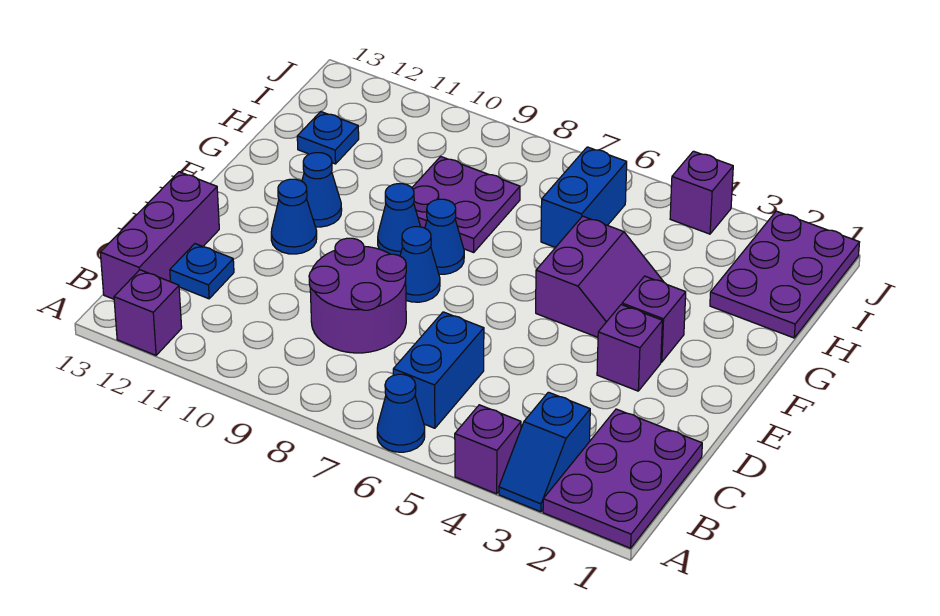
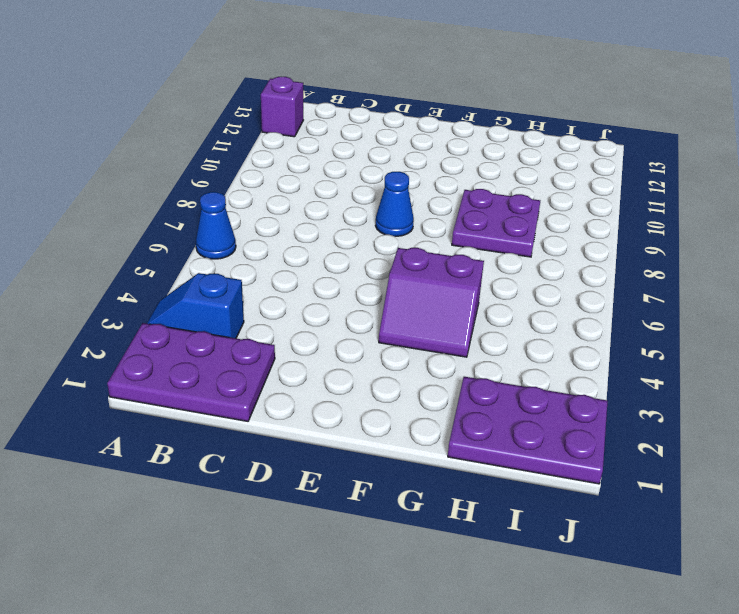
none -> purple 1x1 brick [455,405,521,494]
none -> blue 1x2 brick [393,312,484,428]
none -> purple 1x3 brick [100,172,219,299]

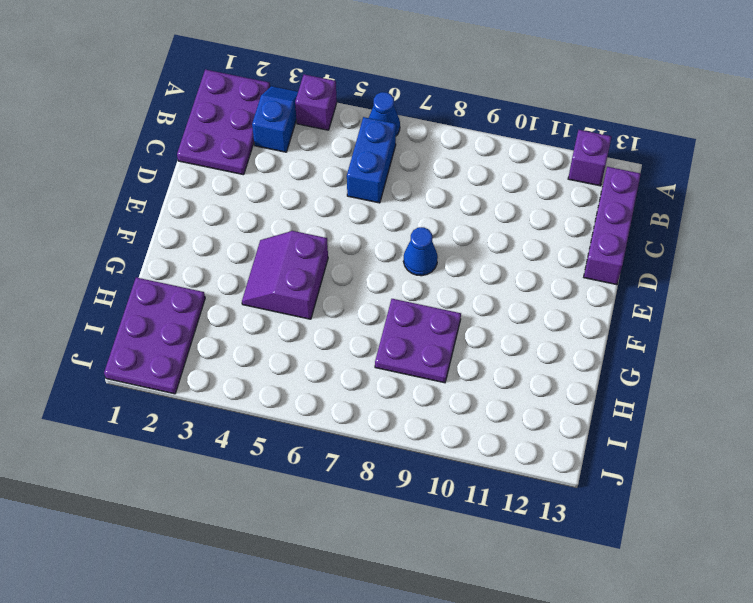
none -> purple 2x2 round brick [309,238,406,353]
none -> blue 1x1 plate [170,244,234,299]
none -> purple 1x1 brick [597,305,662,391]

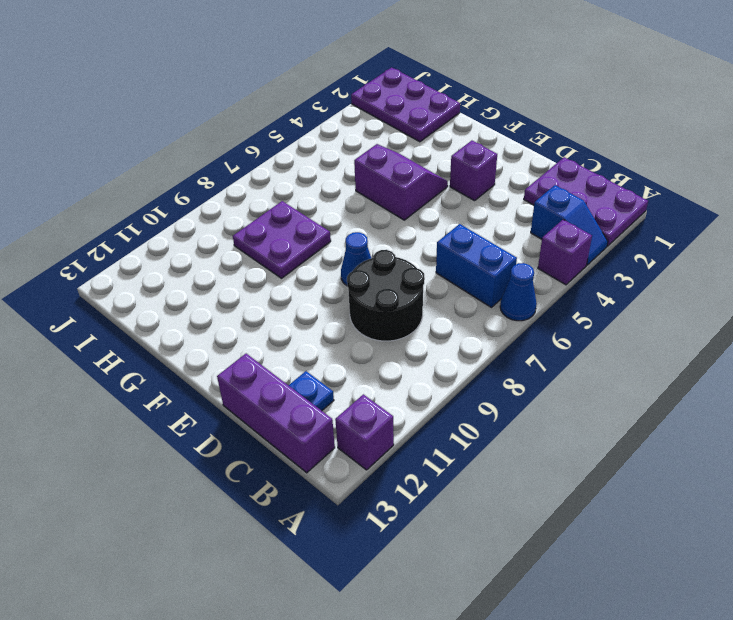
black 2x2 round brick [347,250,425,341] -> purple 2x2 round brick [309,238,406,353]
none -> blue 1x1 cone [271,179,317,254]
none -> purple 1x1 brick [622,276,686,362]
none -> blue 1x1 cone [425,199,464,274]

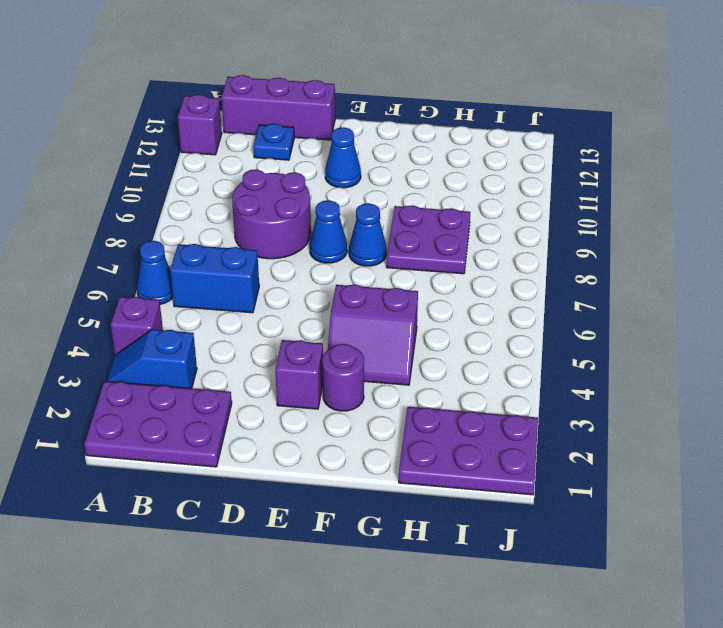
purple 1x1 round brick [322,344,364,411] -> purple 1x1 brick [622,276,686,362]
none -> blue 1x1 cone [378,184,420,256]
none -> blue 1x1 cone [302,153,342,227]
none -> blue 1x2 brick [541,147,627,248]

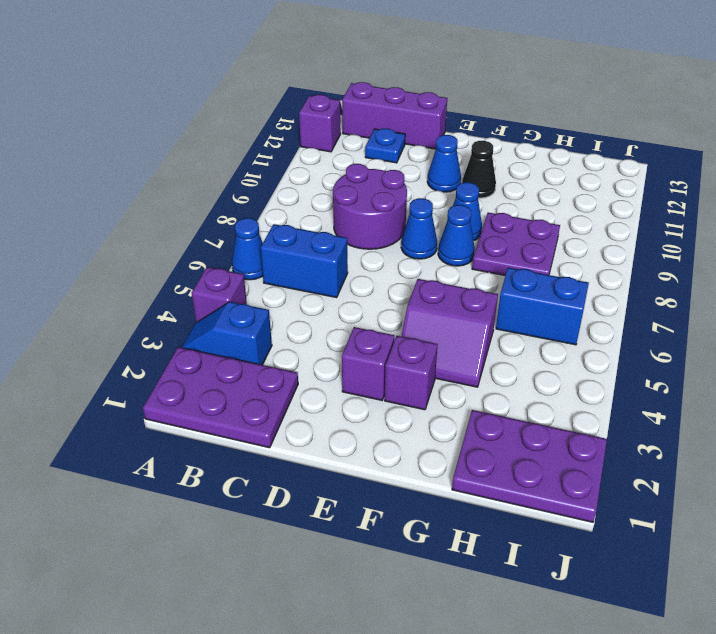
black 1x1 cone [462,141,496,198] -> blue 1x1 cone [302,153,342,227]
none -> blue 1x1 plate [297,112,359,164]
none -> purple 1x1 brick [670,151,733,234]

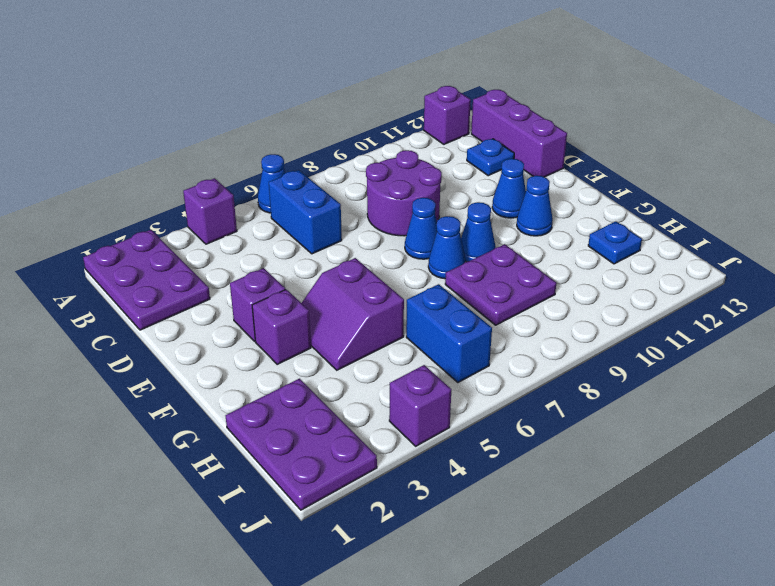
none -> blue 1x2 slope [499,392,590,512]

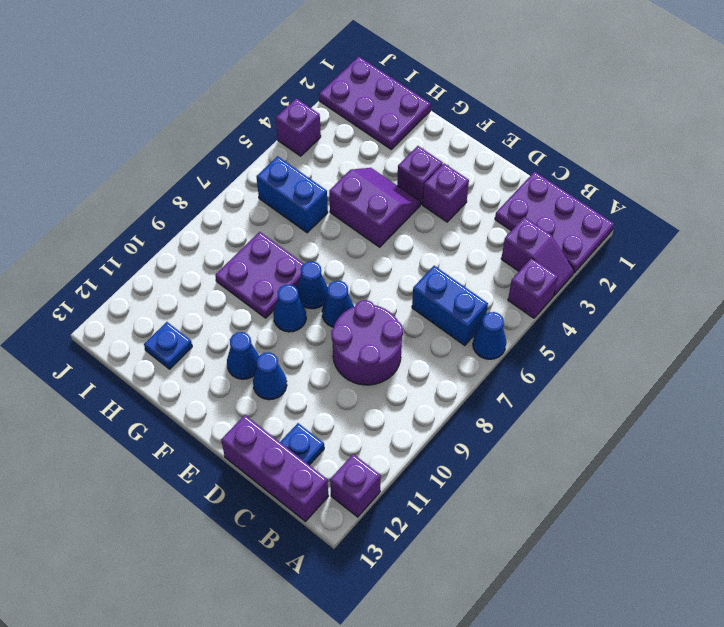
purple 1x2 slope [501,217,574,295] -> blue 1x2 slope [499,392,590,512]

